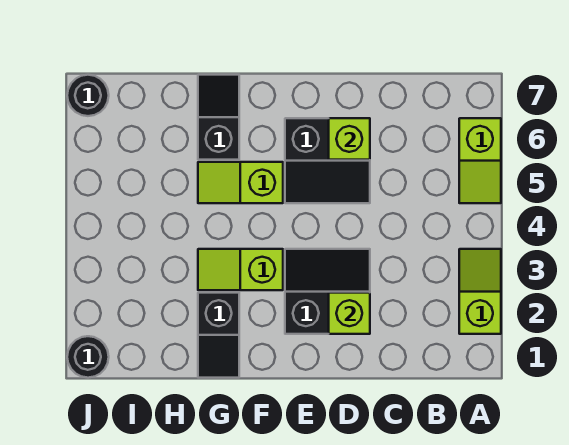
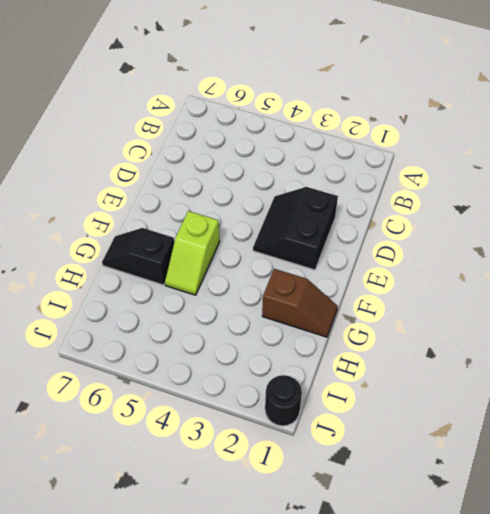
brown 1x2 slope [262,269,338,337] -> black 1x2 slope [198,293,239,378]
none -> lime 1x2 slope [459,249,501,334]
none -> lime 1x2 slope [459,118,501,203]
none -> black 2x2 slope [285,118,370,203]

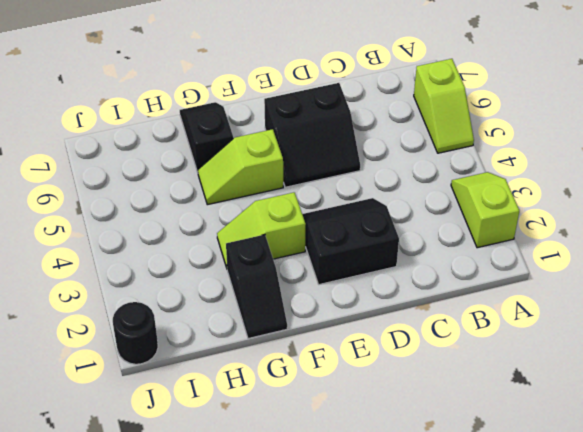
none -> black 1x1 round brick [67,75,109,116]
none -> lime 1x1 brick [329,293,370,334]
none -> lime 1x1 brick [329,118,370,160]

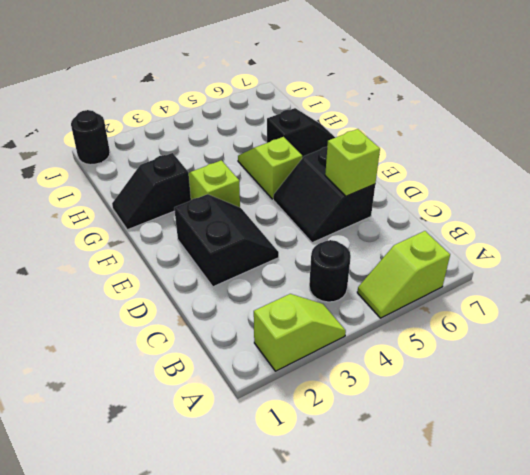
black 1x1 round brick [309,240,351,302] -> black 1x1 round brick moved to [67,75,109,116]
none -> lime 1x1 brick [329,293,370,334]

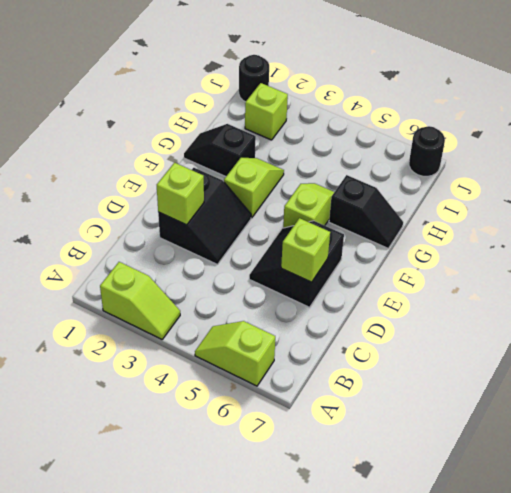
lime 1x1 brick [245,83,288,140] -> none

